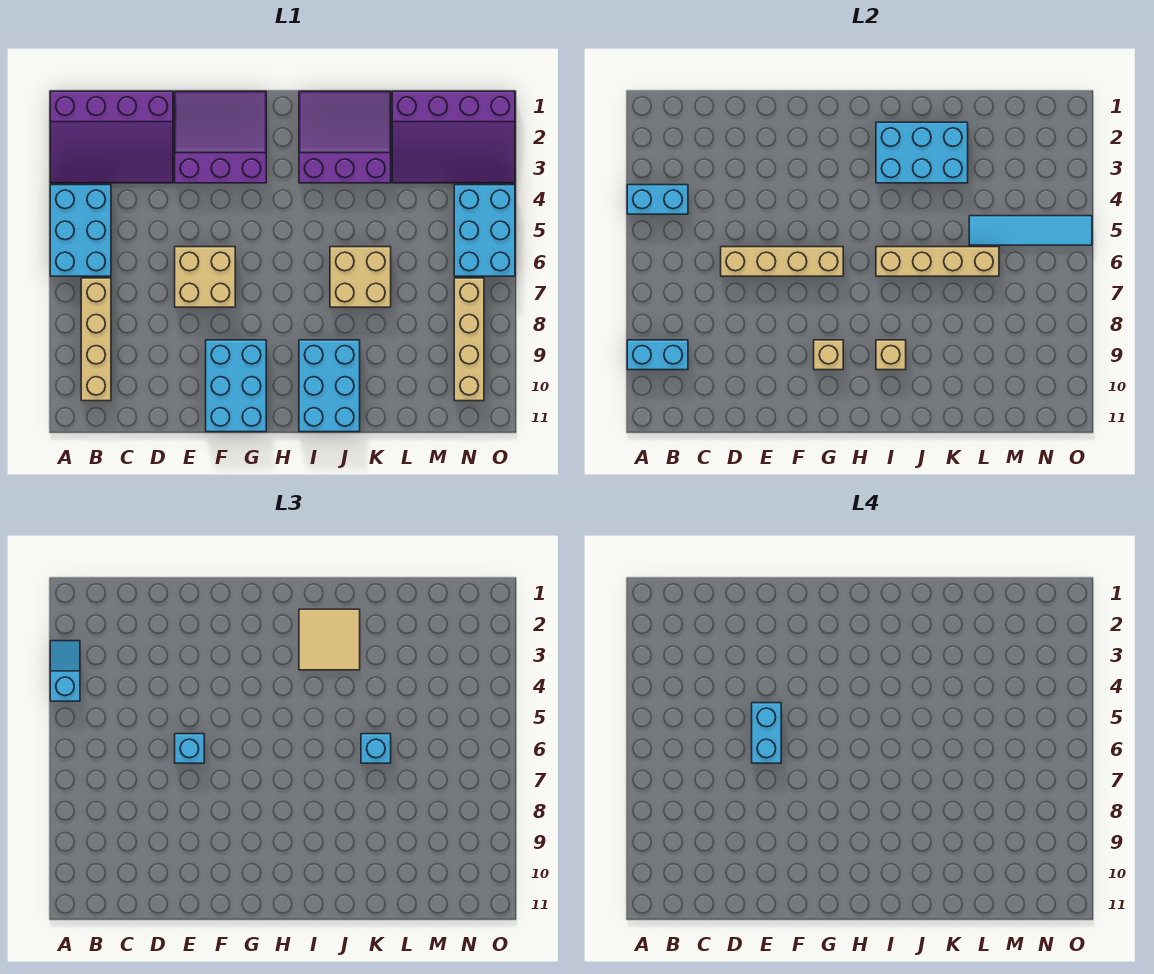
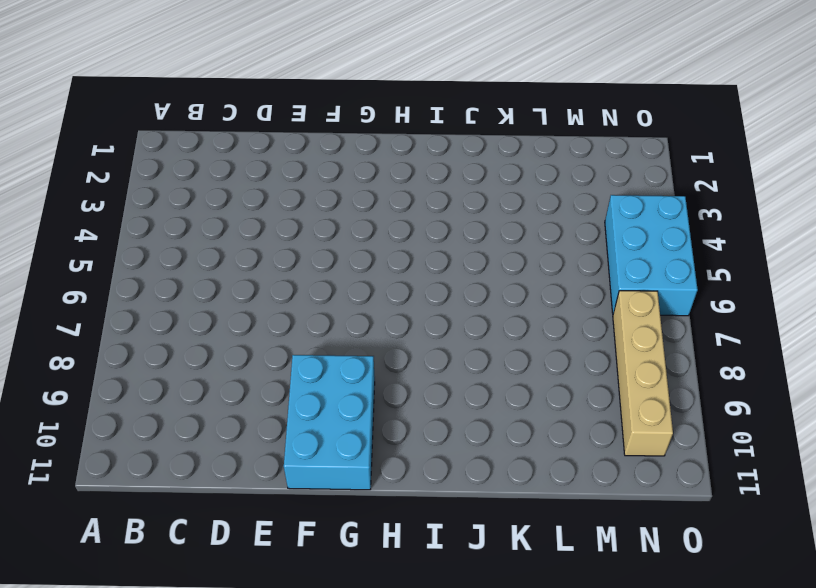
none -> purple 3x4 slope [50,91,173,183]
none -> cyan 2x3 brick [50,185,111,276]
none -> tan 1x4 brick [81,278,111,401]

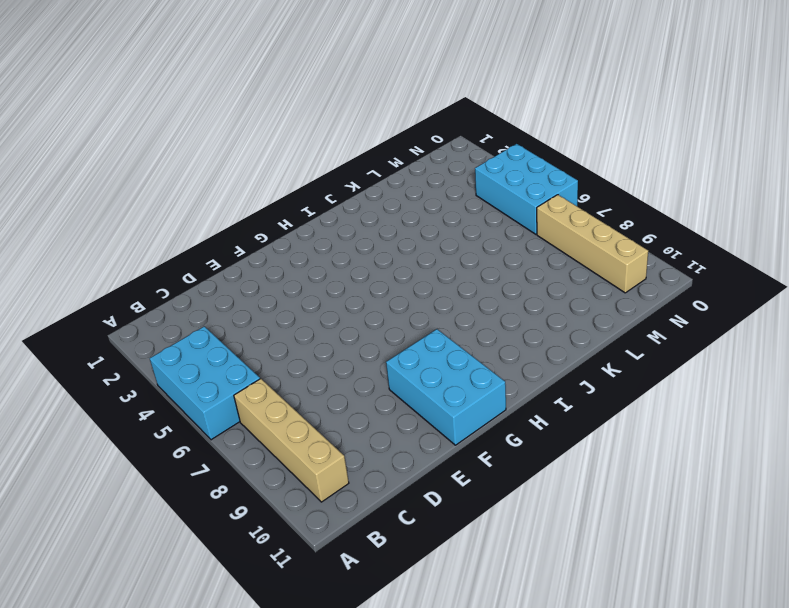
none -> purple 3x4 slope [50,91,173,183]
none -> purple 3x3 slope [175,91,266,183]
none -> tan 2x2 brick [175,247,235,307]

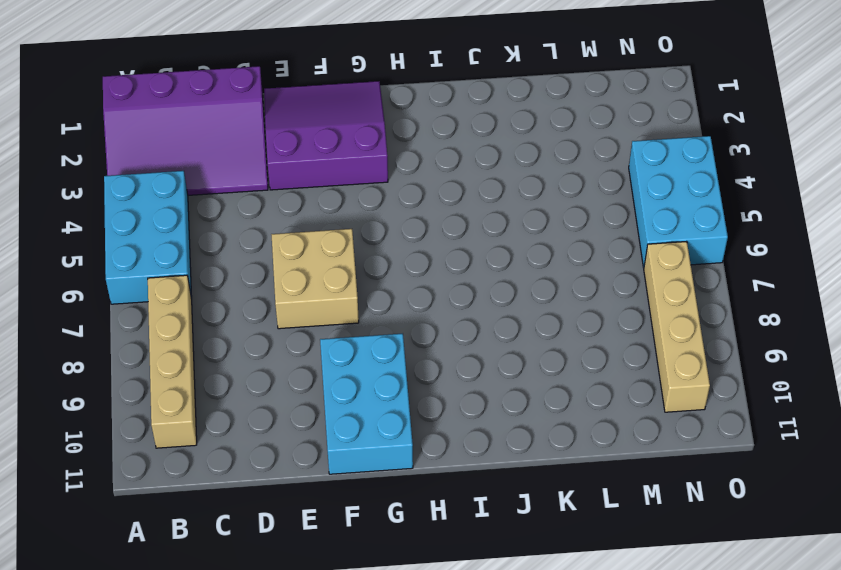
none -> purple 3x3 slope [299,91,391,183]
none -> cyan 2x3 brick [299,340,360,432]
none -> tan 2x2 brick [330,247,391,307]

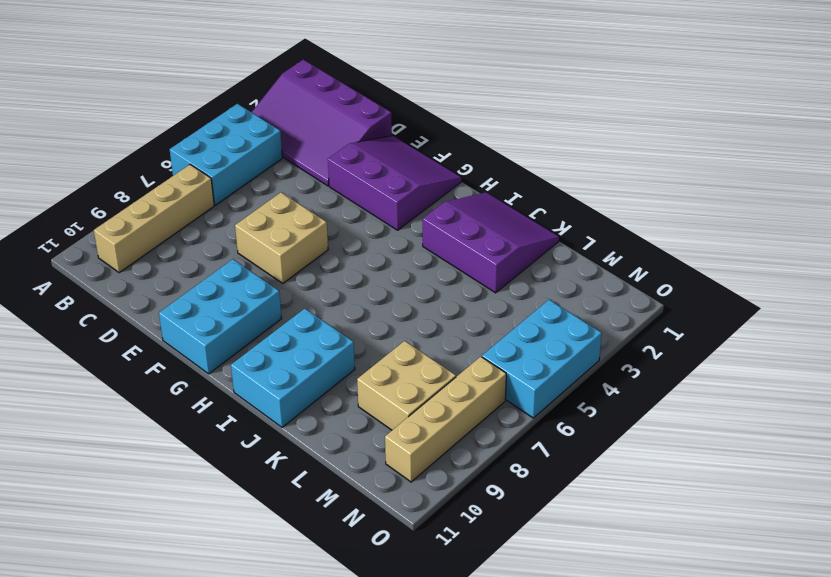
tan 2x2 brick [357,341,456,430] -> tan 2x2 brick moved to [330,247,391,307]
none -> purple 3x4 slope [392,91,515,183]
none -> cyan 1x2 brick [627,185,688,214]
none -> cyan 1x2 brick [627,340,688,370]

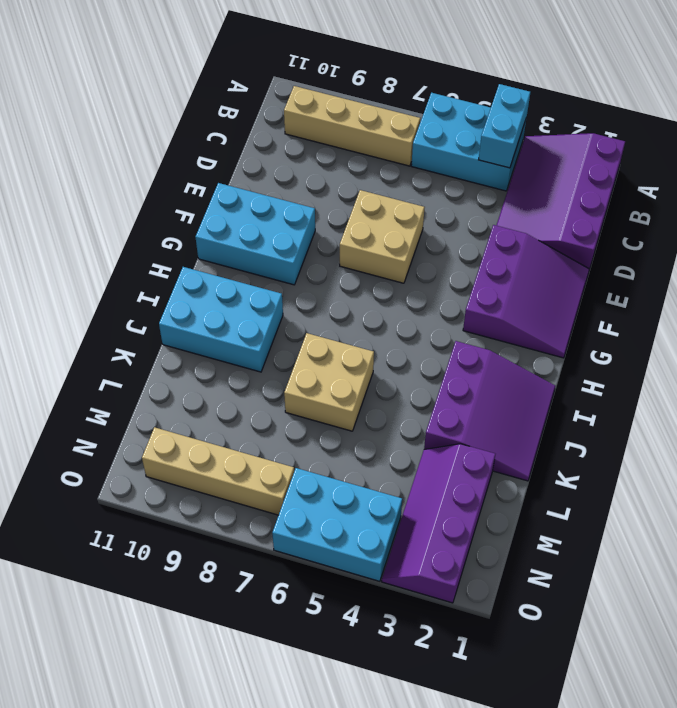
purple 2x4 slope [382,444,495,603] -> purple 3x4 slope [392,91,515,183]
none -> cyan 1x2 brick [627,340,688,370]
none -> tan 1x4 brick [721,247,843,276]
none -> tan 1x1 brick [814,340,843,370]

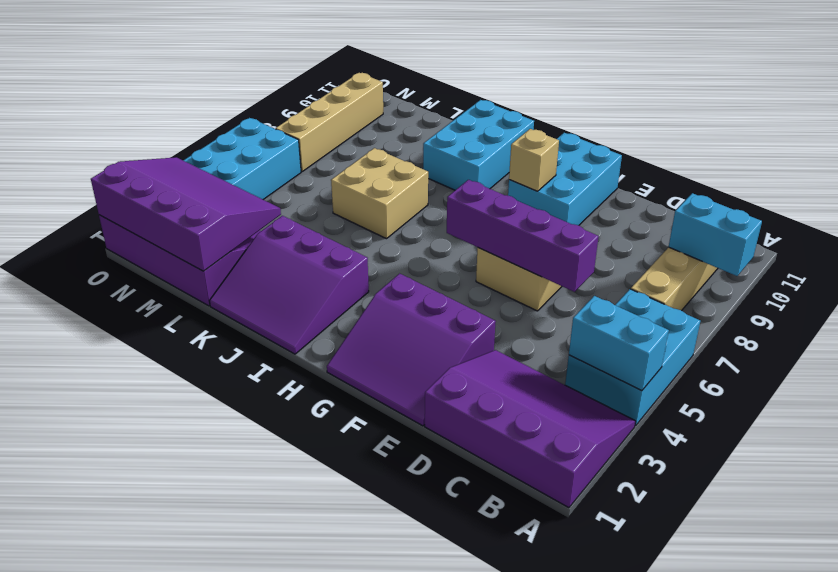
purple 1x4 brick [447,180,599,292] -> tan 1x4 brick [721,247,843,276]
purple 3x4 slope [91,157,281,271] -> none
none -> cyan 2x3 brick [876,122,968,183]
none -> tan 1x4 brick [876,247,999,276]
none -> tan 1x1 brick [876,340,906,370]

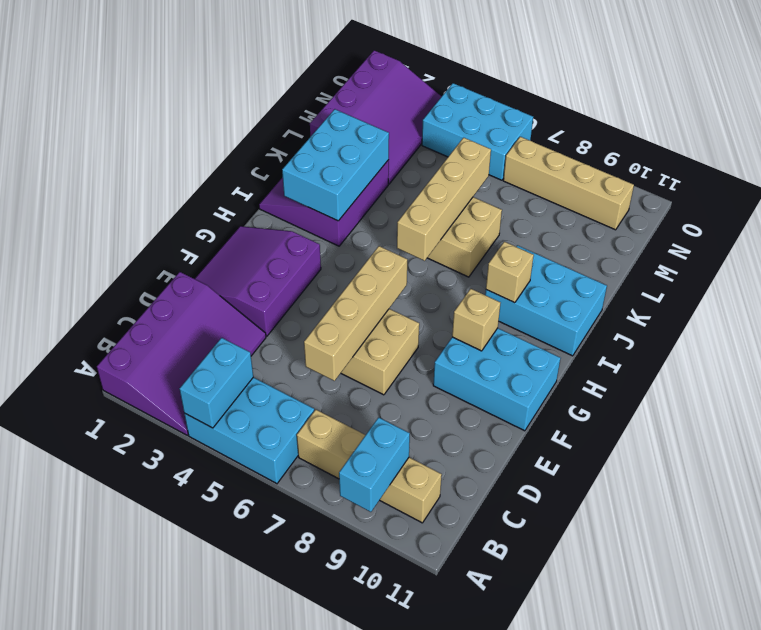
none -> cyan 1x4 tile [969,216,1092,245]
none -> cyan 1x2 slope [50,641,80,701]
none -> cyan 1x1 brick [175,734,204,763]

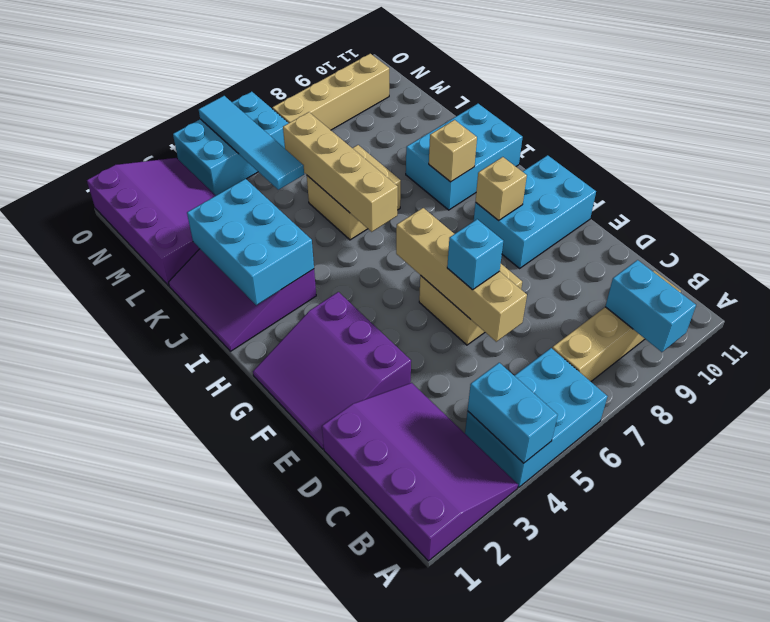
none -> cyan 1x2 slope [50,641,80,701]
none -> tan 2x2 tile [299,609,360,670]
none -> cyan 1x1 brick [361,734,391,763]

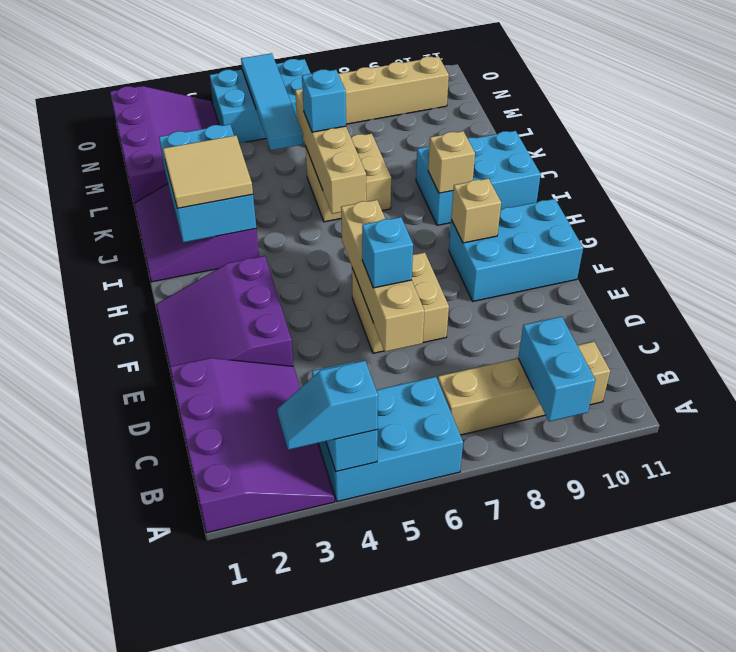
none -> cyan 1x2 brick [752,703,781,763]

